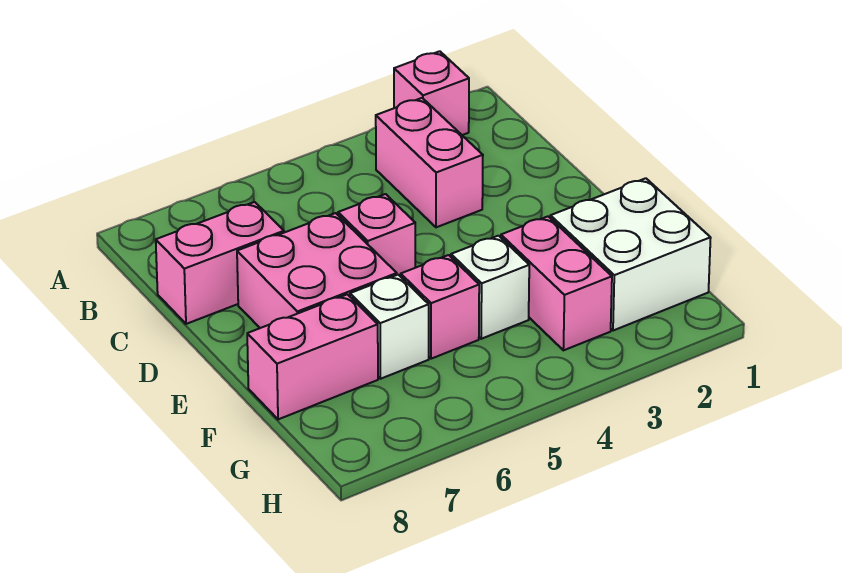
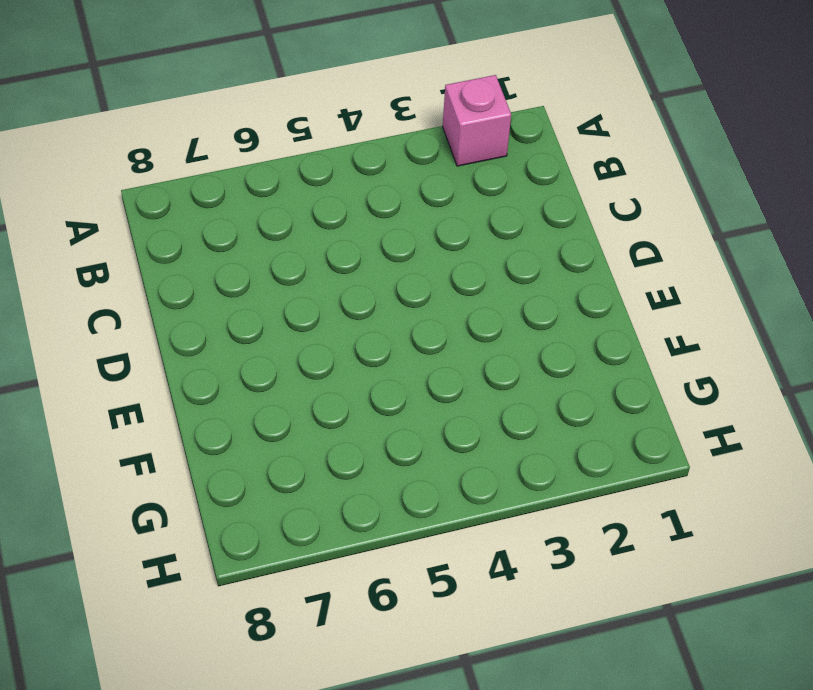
none -> pink 1x2 brick [376,98,483,227]
none -> pink 1x2 brick [156,202,284,324]

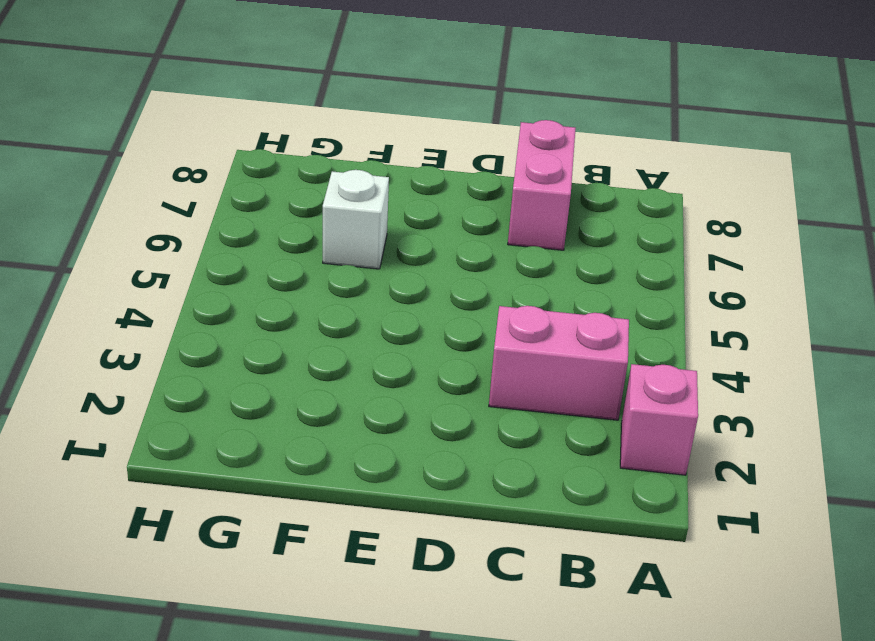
none -> pink 1x1 brick [338,194,415,277]
none -> pink 2x2 brick [237,213,397,328]

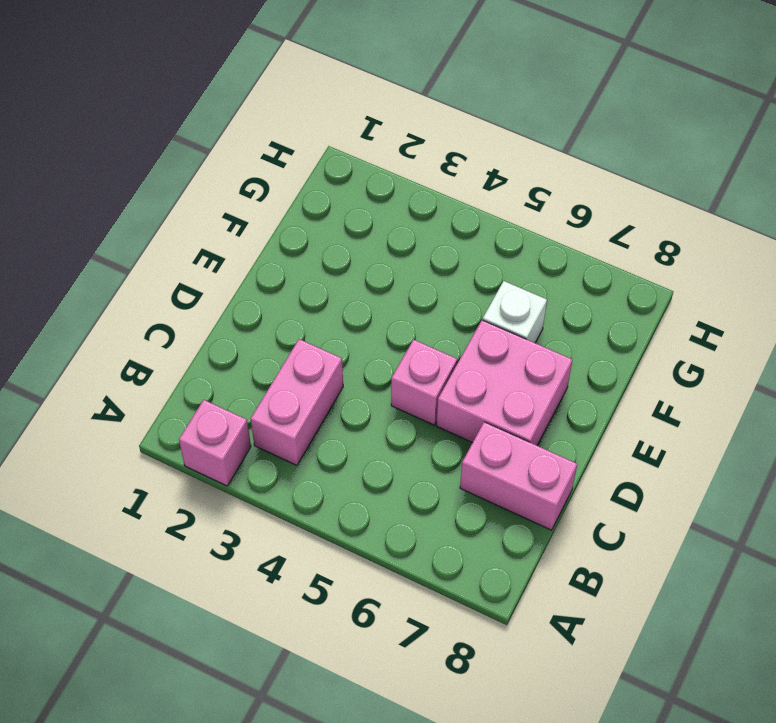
none -> white 2x2 brick [550,178,711,331]
none -> pink 1x2 brick [501,216,612,350]

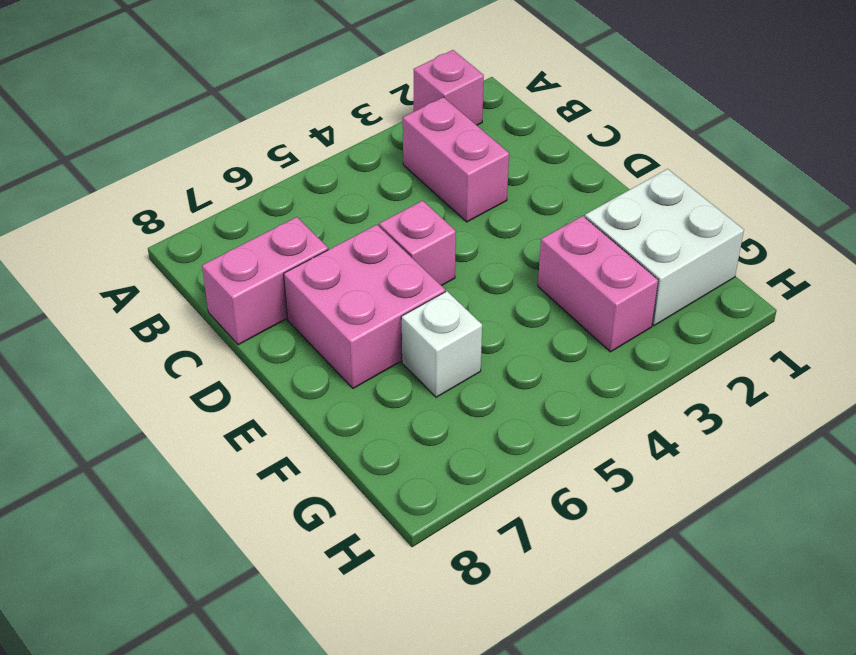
none -> white 1x1 brick [451,236,529,339]
none -> pink 1x1 brick [401,255,479,359]

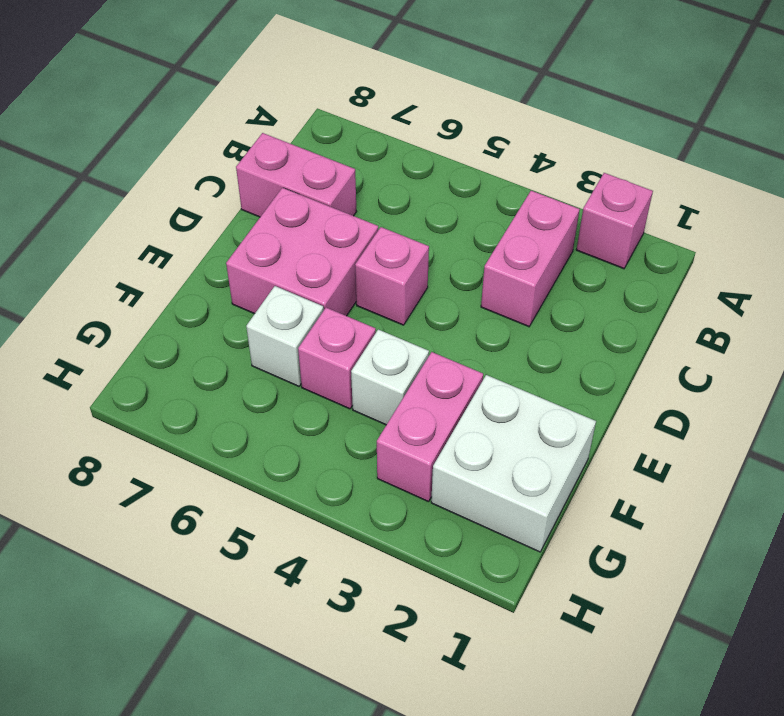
none -> pink 1x2 brick [247,294,378,419]

